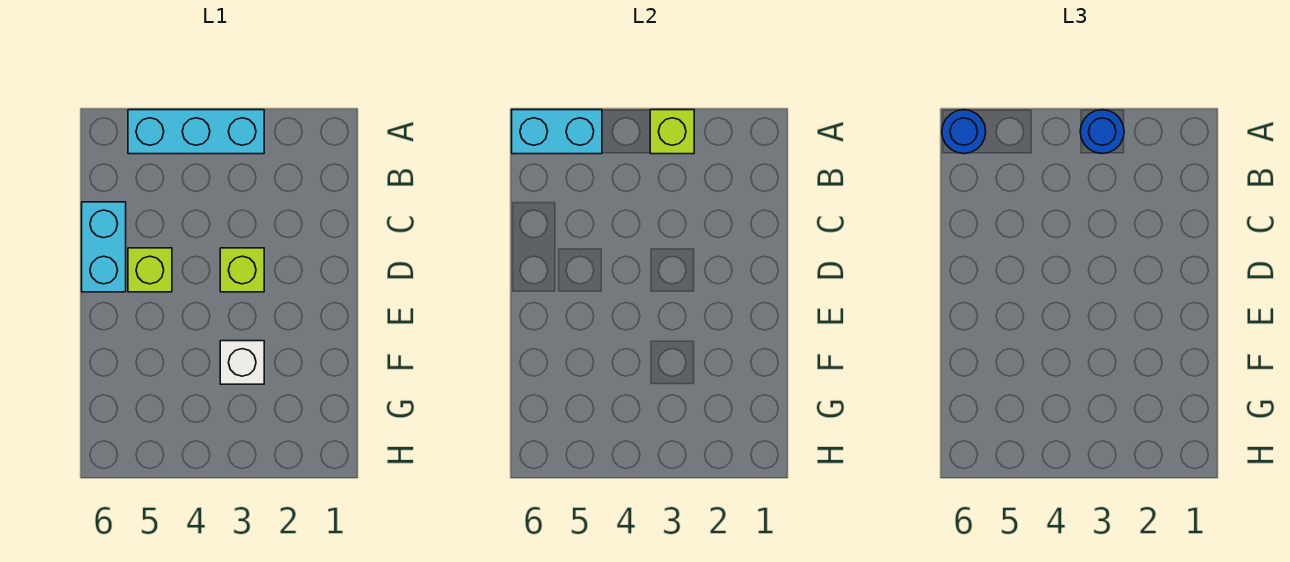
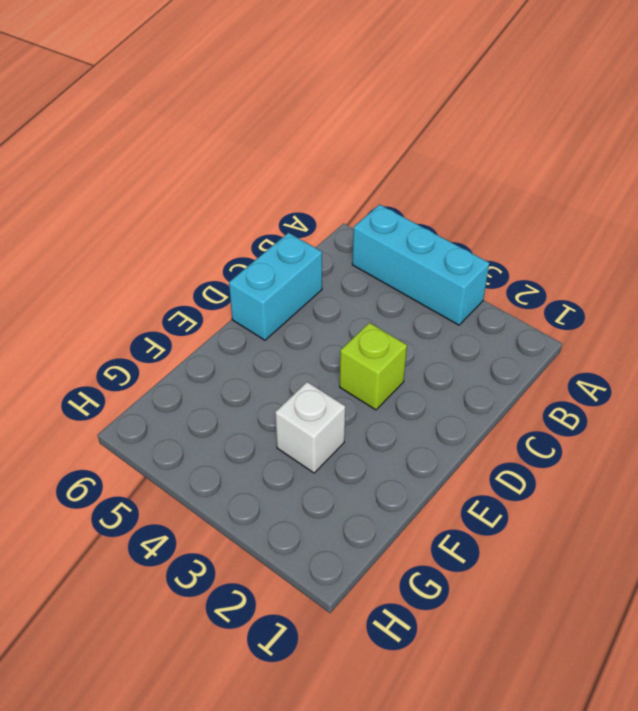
none -> lime 1x1 brick [128,248,172,292]
none -> lime 1x1 brick [650,110,694,154]

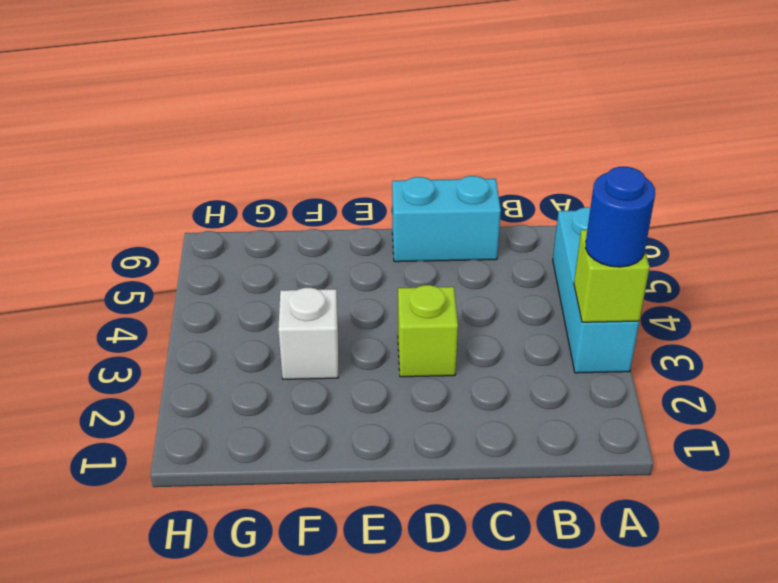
none -> lime 1x1 brick [128,248,172,292]
none -> cyan 1x2 brick [512,110,602,154]

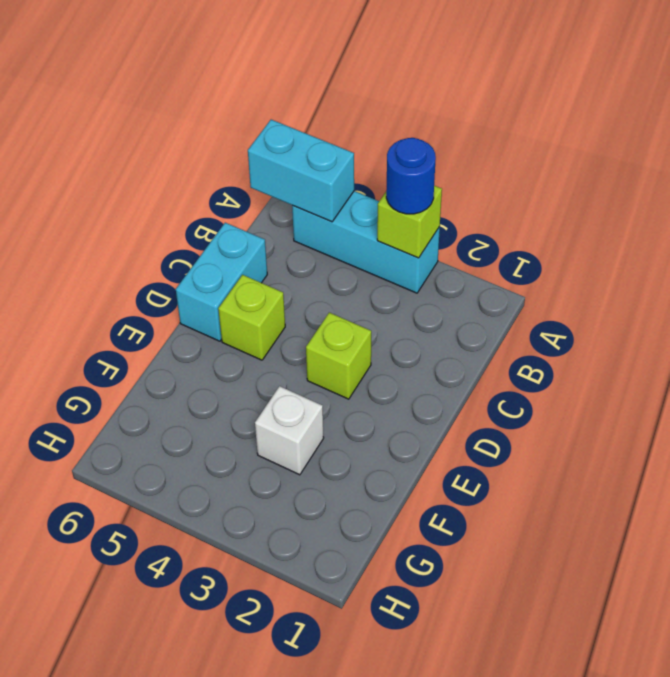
none -> blue 1x1 round brick [942,110,986,154]

